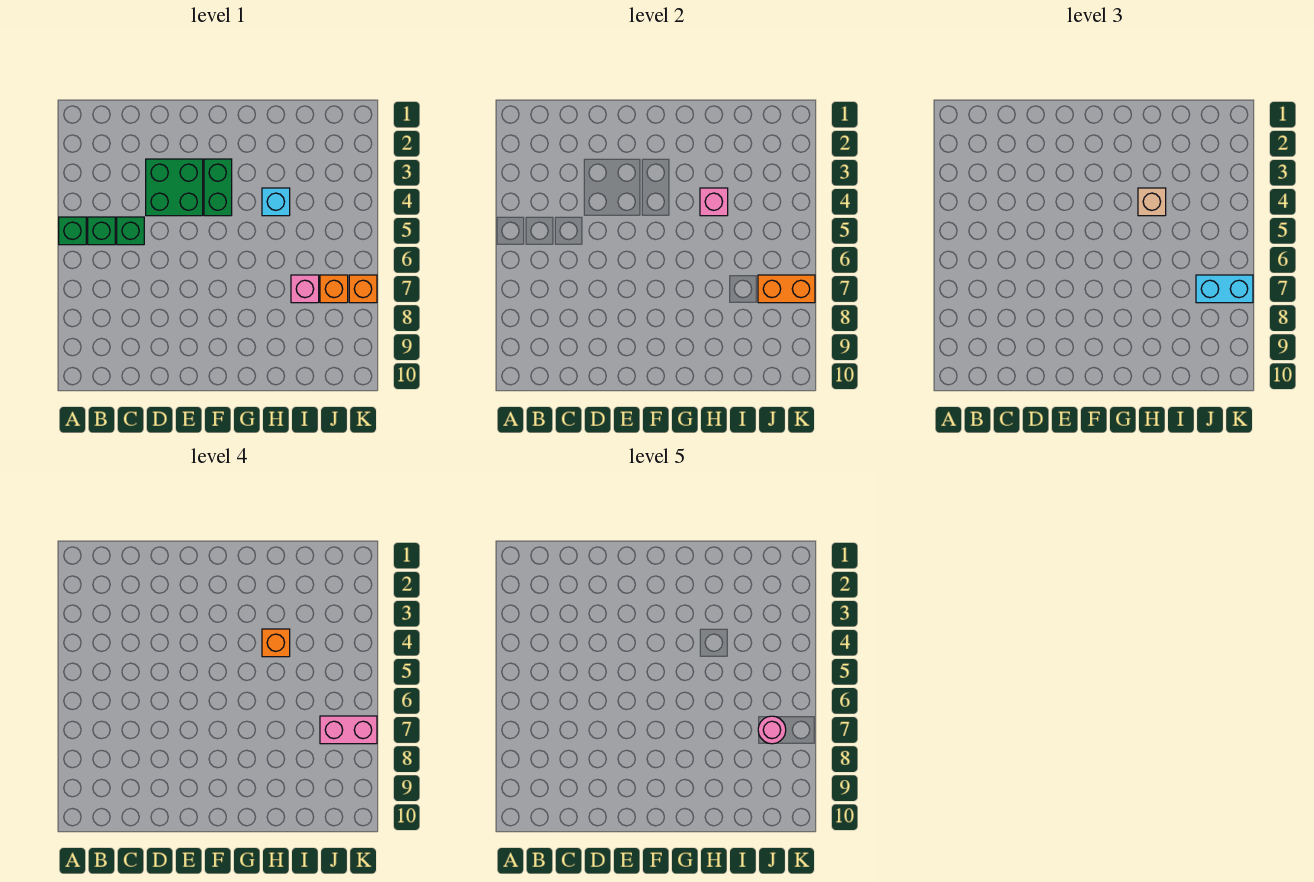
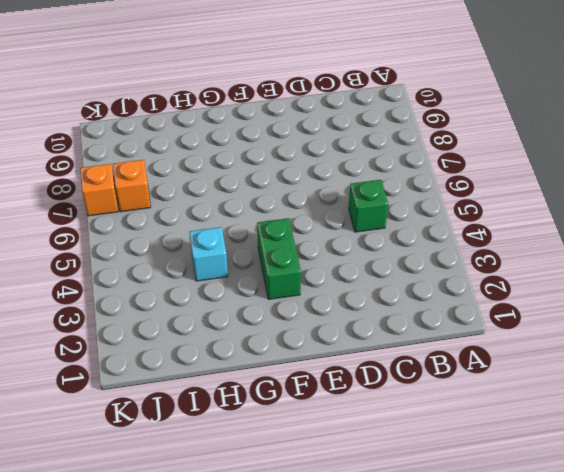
none -> green 1x1 brick [59,217,86,245]
none -> green 1x1 brick [88,217,115,245]
none -> green 2x2 brick [146,159,203,216]

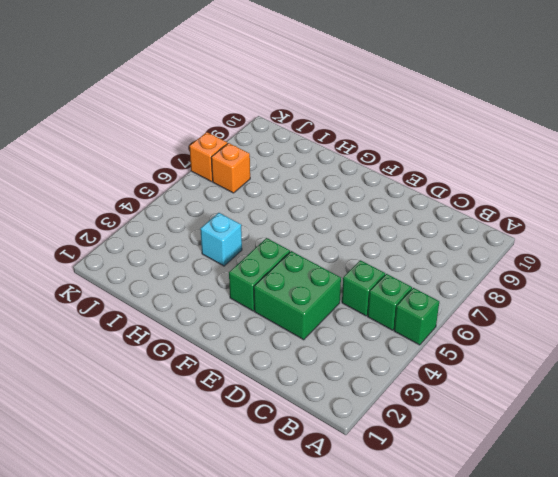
none -> pink 1x1 brick [291,275,319,303]
none -> pink 1x1 brick [700,188,728,216]
none -> orange 1x2 brick [758,275,815,303]

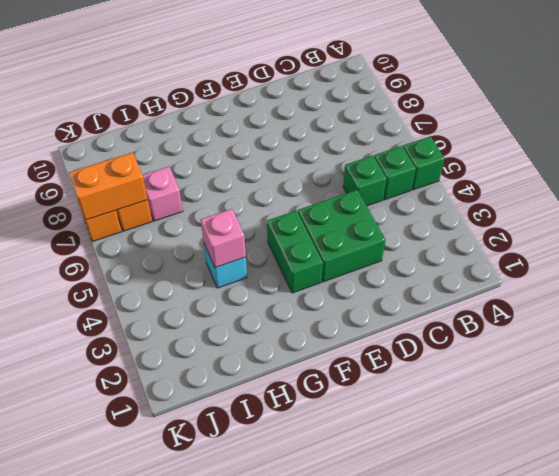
none -> tan 1x1 brick [1138,188,1166,216]
none -> cyan 1x2 brick [1196,275,1253,303]
none -> orange 1x1 brick [262,629,290,657]

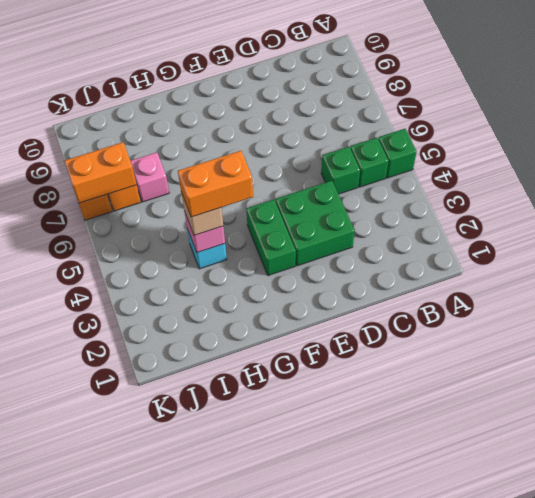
orange 1x2 brick [178,151,253,217] -> orange 1x1 brick [262,629,290,657]
none -> cyan 1x2 brick [1196,275,1253,303]
none -> pink 1x2 brick [320,716,377,744]
none -> pink 1x1 round brick [758,716,786,744]

